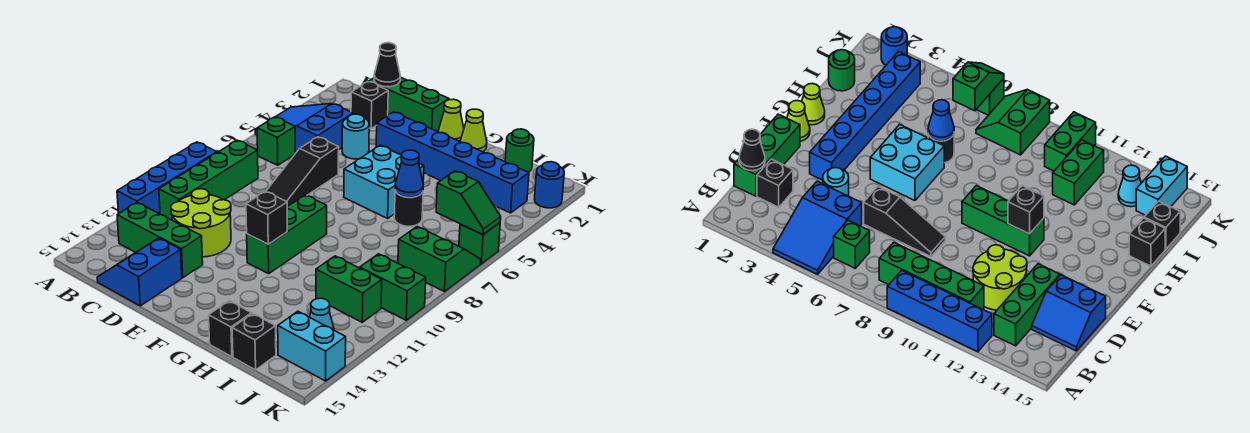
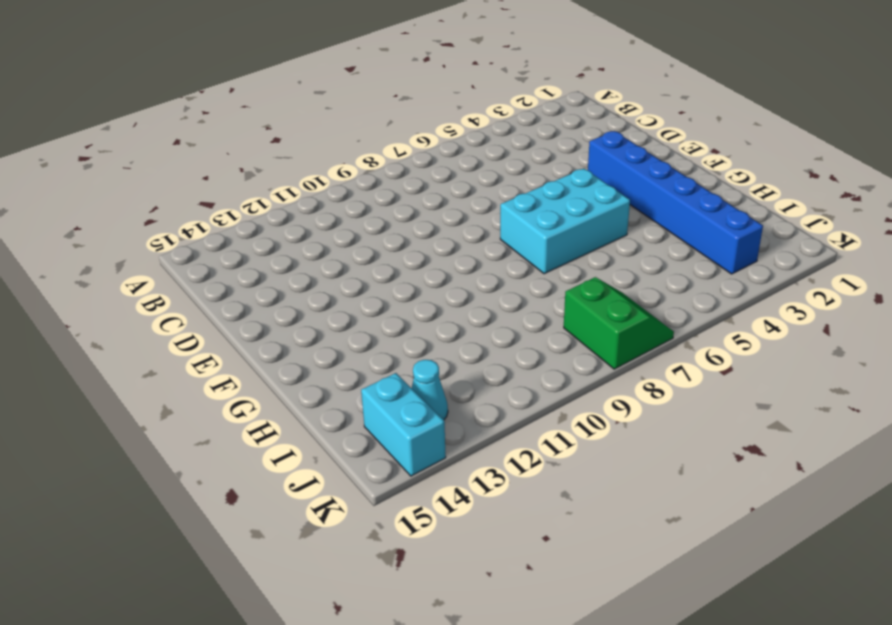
cyan 2x3 brick [500,168,630,274] -> cyan 2x2 brick [344,146,424,218]
none -> blue 2x3 slope [255,104,353,153]
none -> blue 1x4 brick [117,142,217,214]
none -> green 1x1 brick [257,117,295,165]
none -> green 1x4 brick [159,140,258,220]

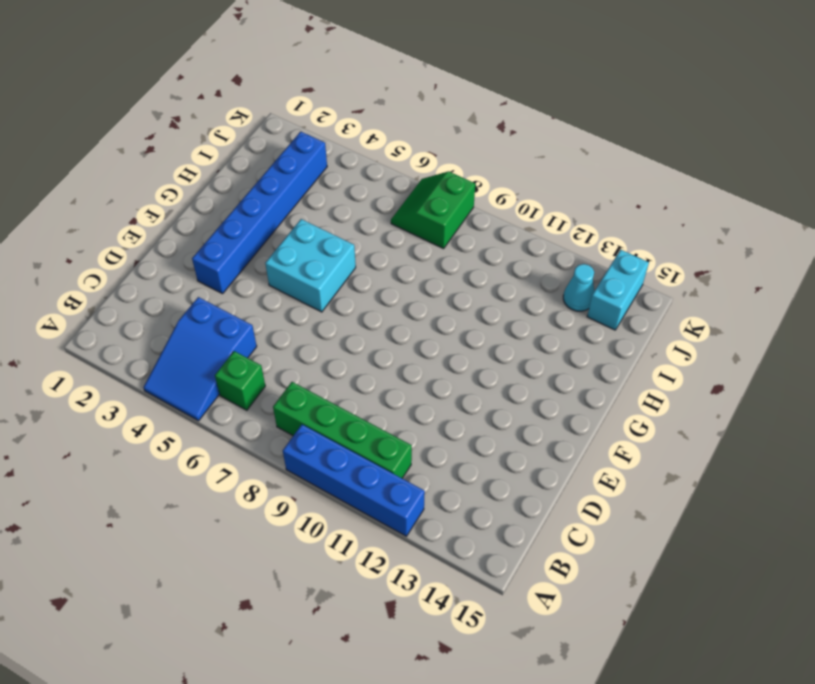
none -> green 1x3 brick [117,202,203,278]
none -> green 1x3 brick [369,77,449,132]
none -> black 1x1 brick [351,82,388,129]
none -> lime 2x2 round brick [171,189,231,257]

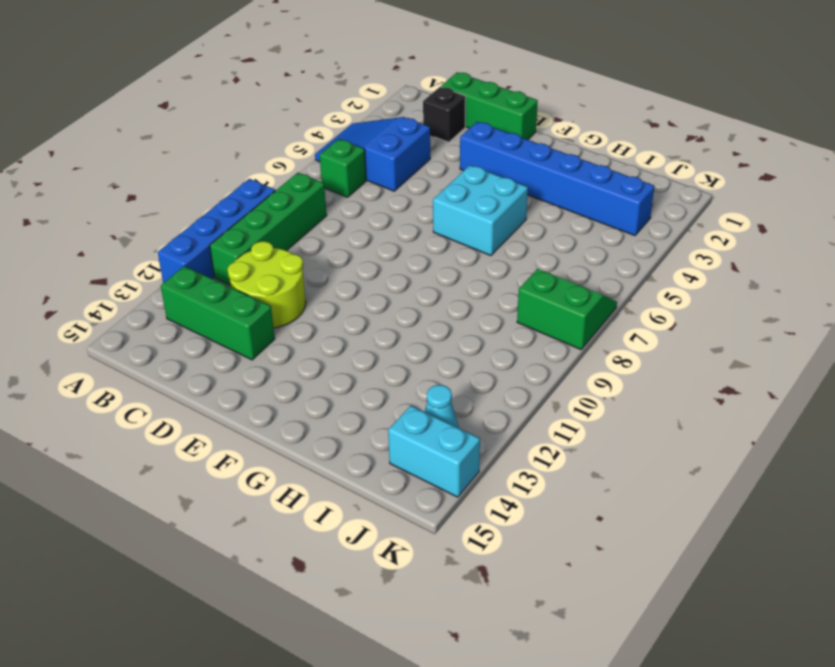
none -> blue 2x2 slope [97,238,182,306]
none -> cyan 1x1 round brick [342,114,369,159]
none -> black 1x3 slope [266,137,339,207]
none -> lime 1x1 cone [438,99,464,141]

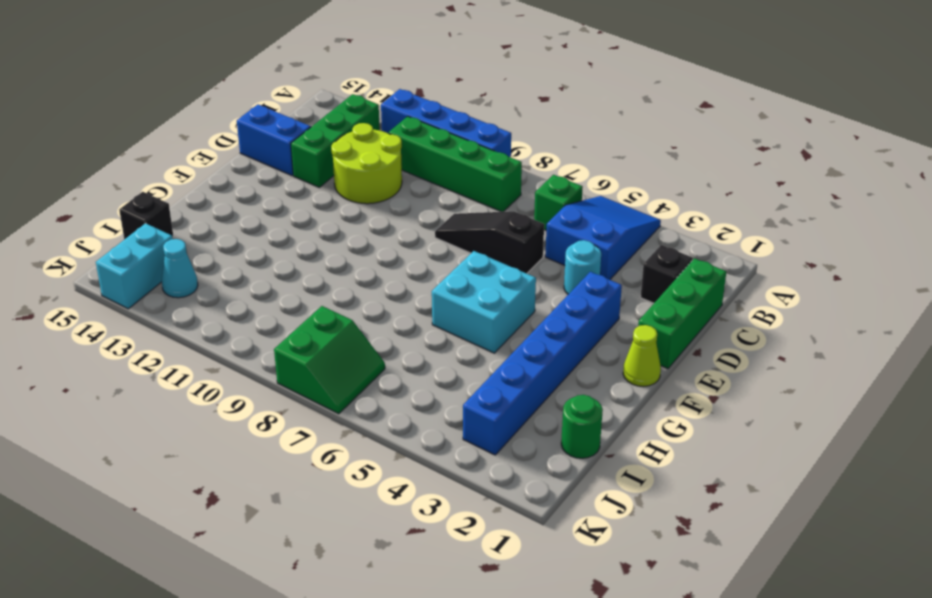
none -> green 1x3 brick [247,195,327,274]
none -> lime 1x1 cone [460,109,487,152]
none -> black 1x1 round brick [394,191,423,226]
none -> black 1x1 brick [209,301,252,357]

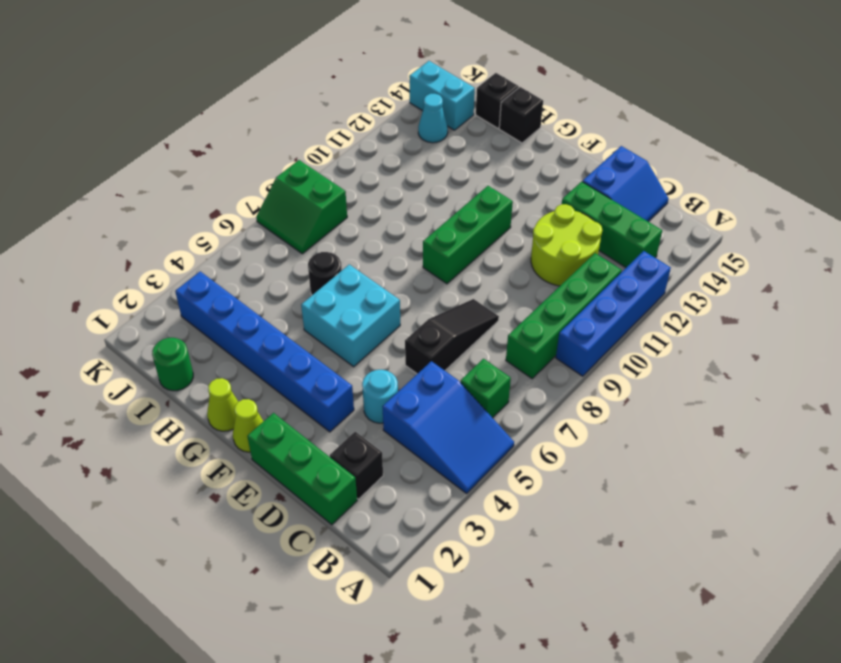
none -> green 1x2 brick [316,256,382,322]
none -> green 1x2 brick [360,254,426,320]
none -> blue 1x1 round brick [534,162,564,208]
none -> green 1x1 brick [459,223,500,264]

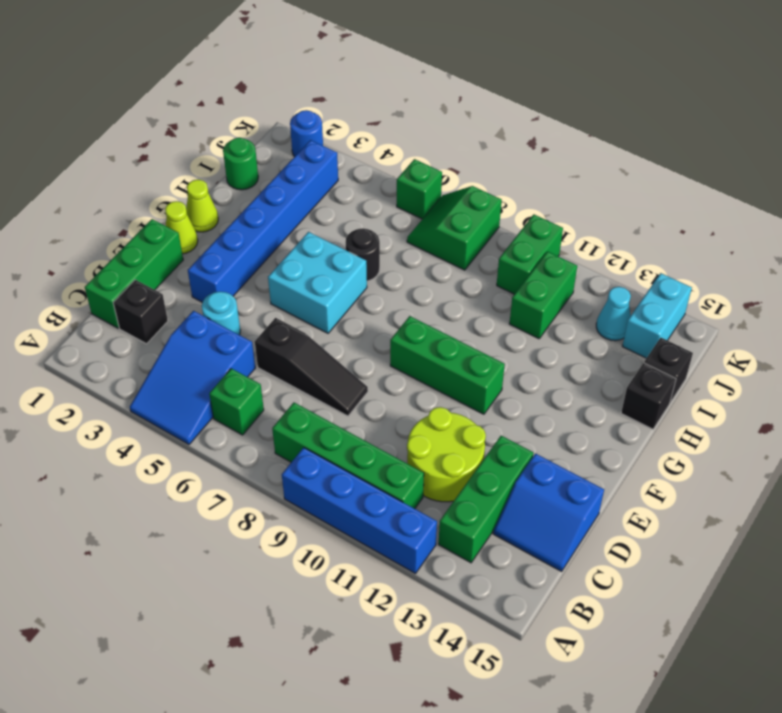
none -> black 1x1 cone [374,43,400,87]
none -> black 1x1 brick [246,191,287,244]
none -> blue 1x1 cone [395,150,423,197]
none -> green 1x2 slope [436,171,501,235]

